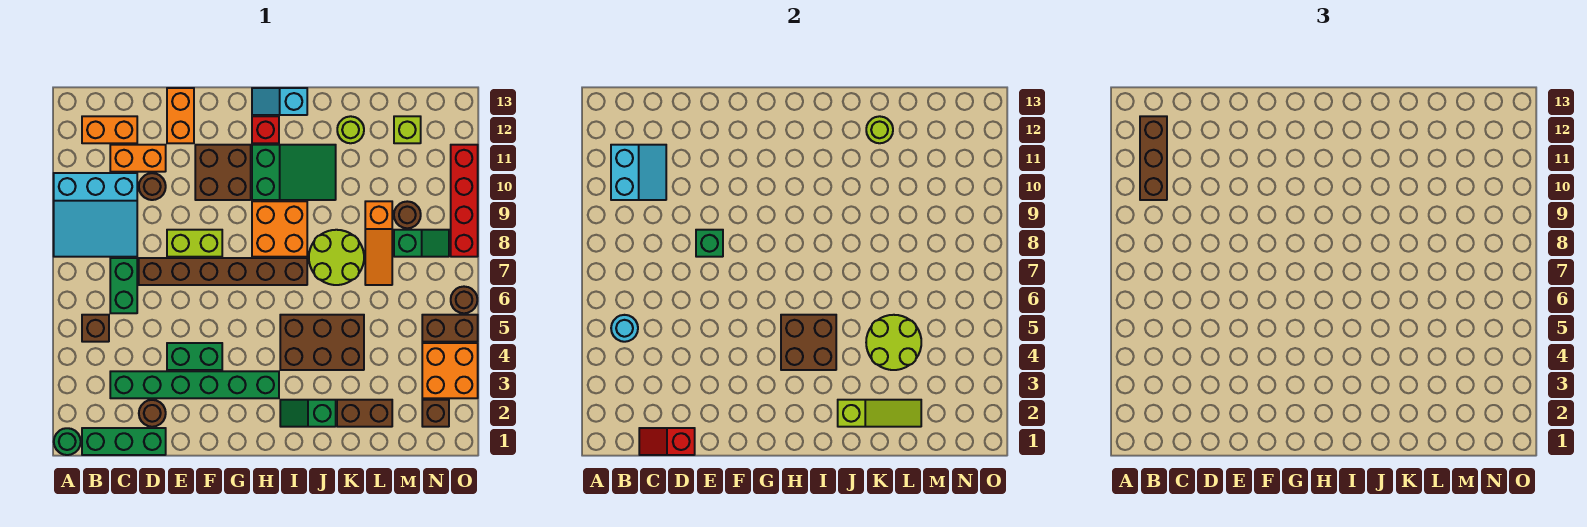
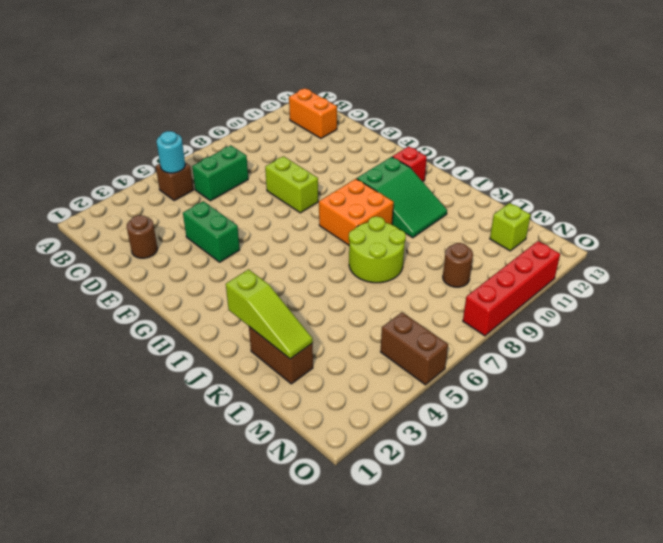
none -> green 1x1 round brick [54,428,81,455]
none -> cyan 3x3 slope [54,173,137,257]
none -> green 1x3 brick [82,428,166,455]
none -> green 1x6 brick [110,371,279,398]

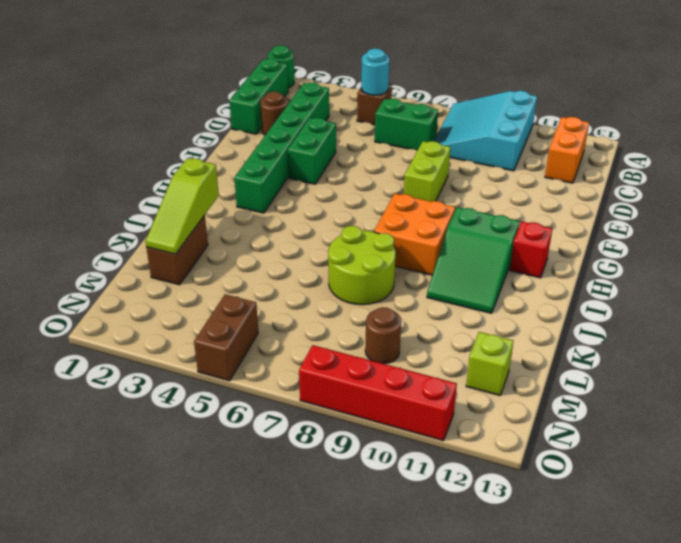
none -> orange 1x2 brick [110,145,166,172]
none -> brown 1x6 brick [139,258,307,285]
none -> brown 1x1 round brick [139,173,166,200]
none -> orange 1x2 brick [167,88,194,143]

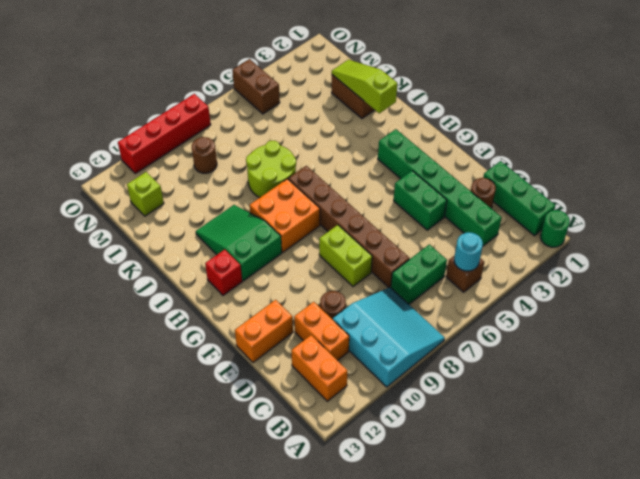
none -> brown 2x2 brick [195,145,251,200]
none -> cyan 1x2 slope [252,88,307,115]
none -> green 1x2 slope [280,400,336,427]
none -> brown 2x3 brick [280,315,364,370]

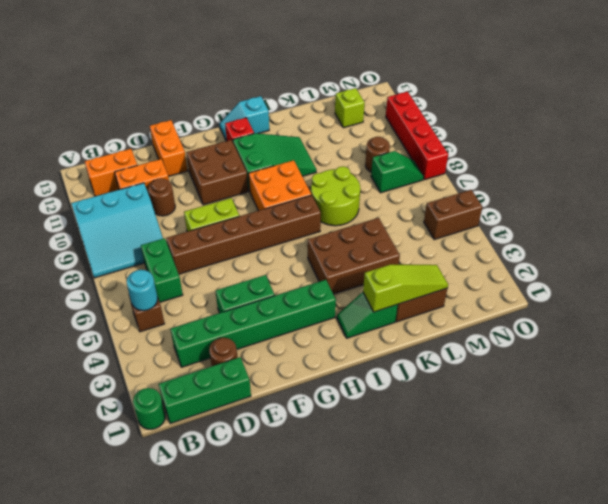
none -> lime 1x1 round brick [337,116,364,143]
none -> orange 1x3 slope [365,201,392,285]
none -> brown 1x1 brick [422,400,449,427]
none -> orange 2x2 brick [422,343,478,398]

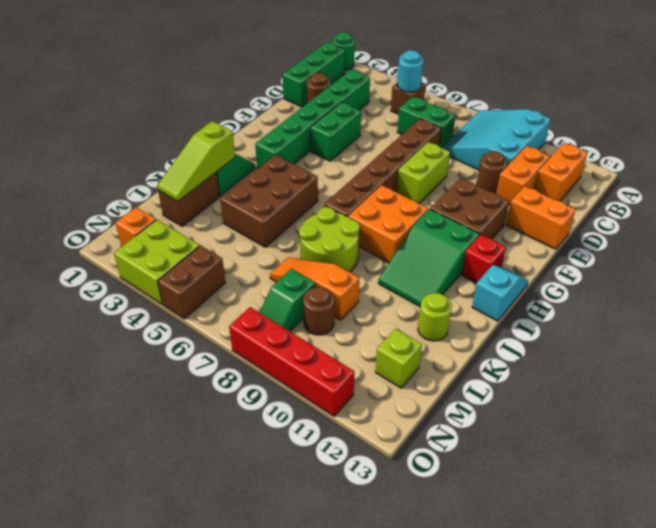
orange 1x1 brick [116,207,156,247] -> brown 1x1 brick [422,400,449,427]
lime 2x2 brick [114,220,200,304] -> orange 2x2 brick [422,343,478,398]
none -> brown 1x1 round brick [451,287,477,313]
none -> cyan 2x2 slope [611,145,666,200]
none -> red 1x2 slope [639,428,695,455]
none -> green 1x1 brick [696,230,723,257]

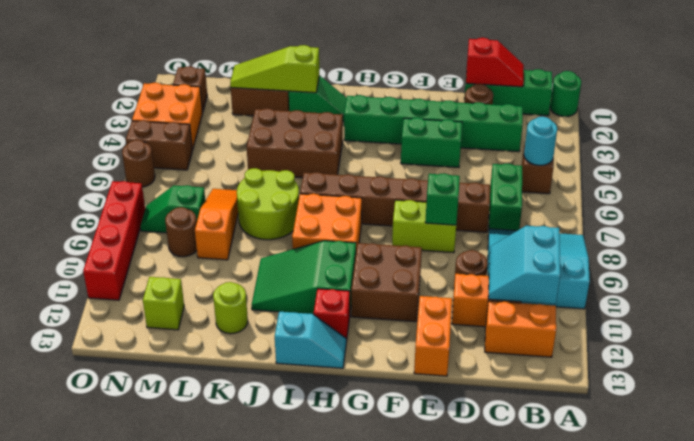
none -> brown 2x2 brick [781,315,836,370]
none -> lime 2x2 round brick [866,315,921,370]
none -> lime 1x1 round brick [866,116,893,143]
none -> brown 1x3 brick [1140,116,1167,200]

